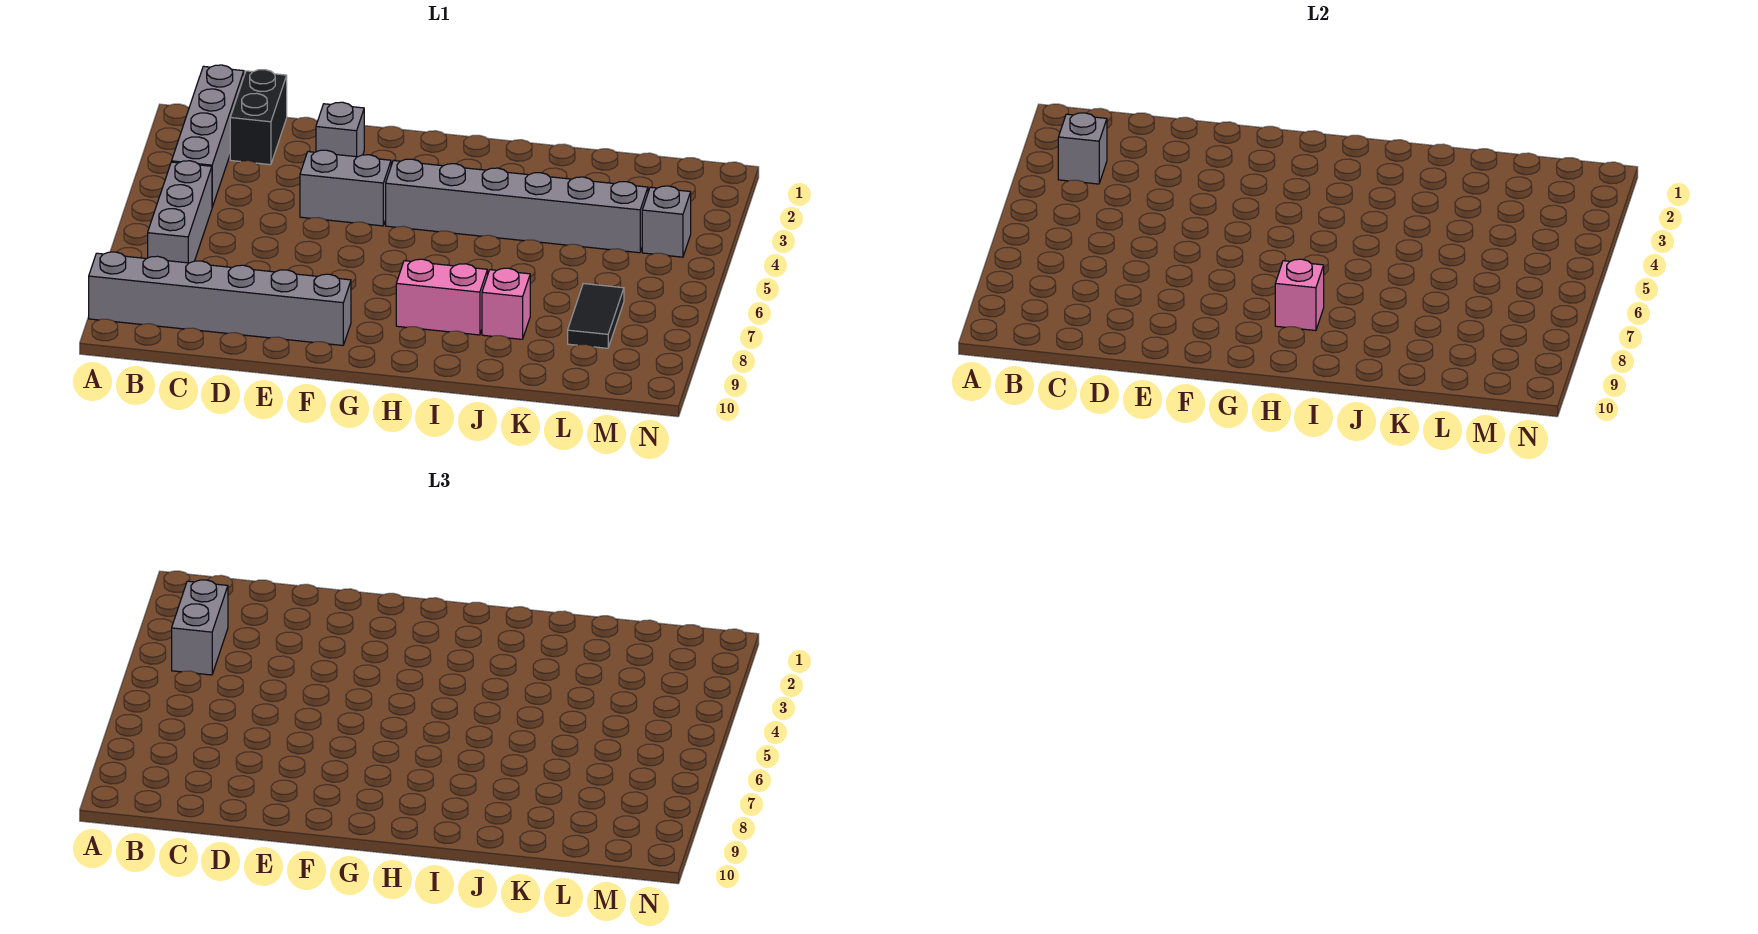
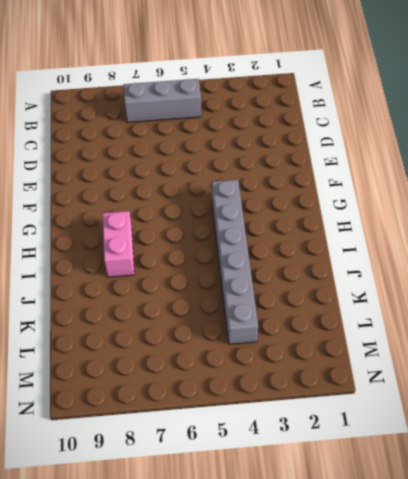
none -> grey 1x6 brick [89,252,351,345]
none -> grey 1x4 brick [172,65,244,207]
none -> black 1x2 brick [230,70,287,165]

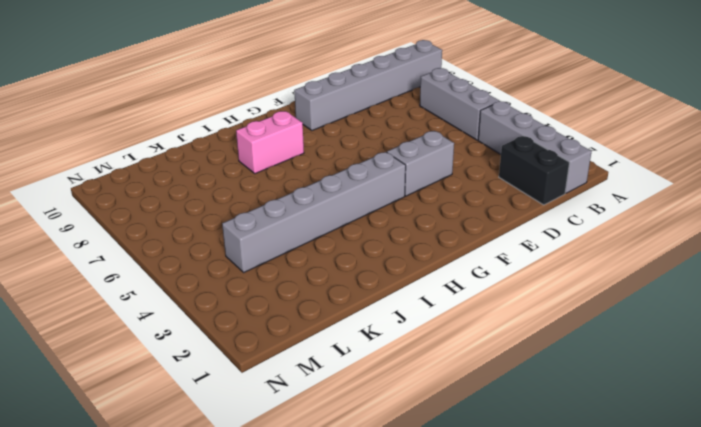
none -> grey 1x1 brick [316,102,364,157]
none -> pink 1x1 brick [482,268,530,339]
none -> black 1x2 tile [568,284,624,348]

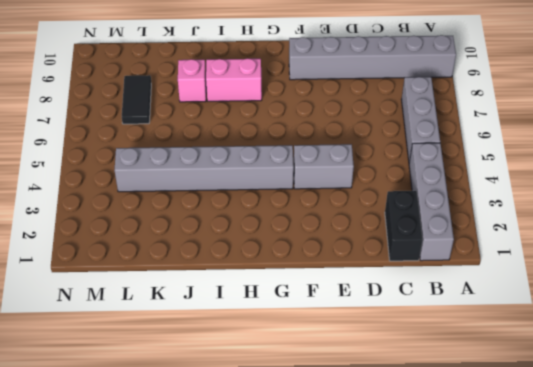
none -> grey 1x1 brick [316,102,364,157]
none -> grey 1x1 brick [642,186,691,257]
none -> grey 1x1 brick [1058,113,1107,184]

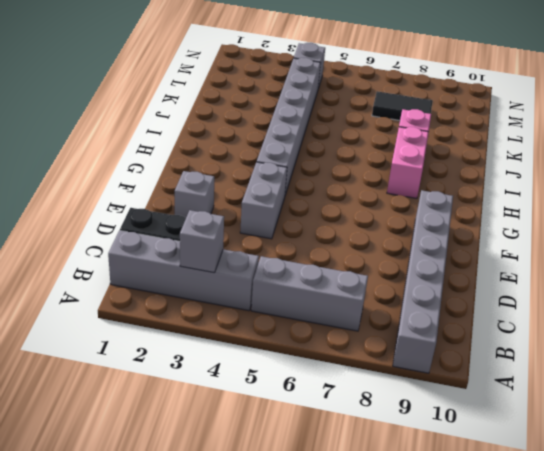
none -> pink 1x1 brick [1275,259,1324,331]
none -> grey 1x2 brick [172,580,228,675]

